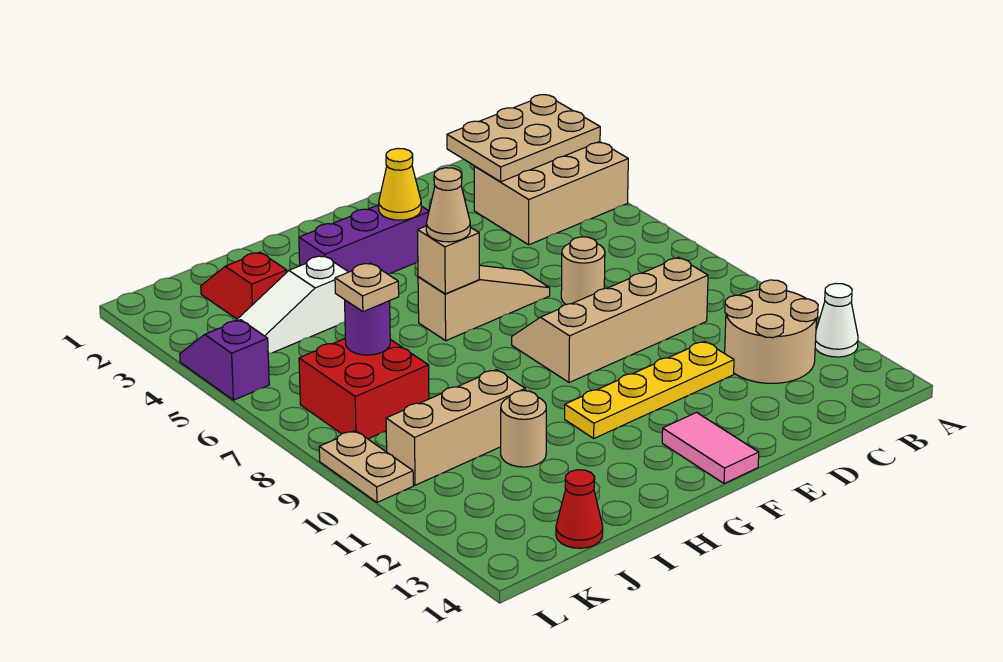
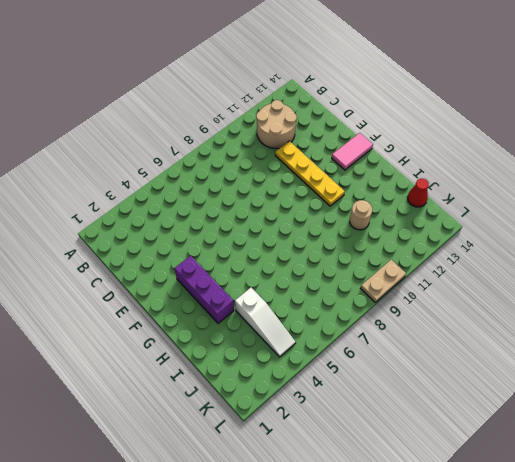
none -> tan 2x3 brick [474,142,628,245]
none -> white 1x1 cone [815,283,858,357]
none -> tan 2x4 slope [512,257,708,383]

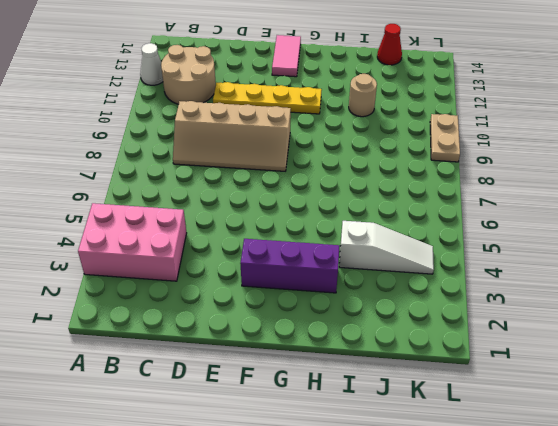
pink 2x3 brick [78,203,187,281] -> tan 2x3 brick [474,142,628,245]
none -> tan 1x1 round brick [561,237,605,305]
none -> tan 1x3 slope [418,265,550,341]
none -> tan 1x3 brick [386,370,525,485]

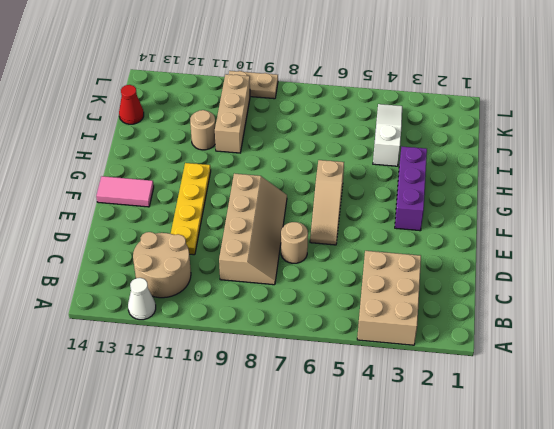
none -> red 1x2 slope [201,252,287,319]
none -> red 2x2 brick [299,339,429,439]
none -> purple 1x2 slope [180,320,269,400]

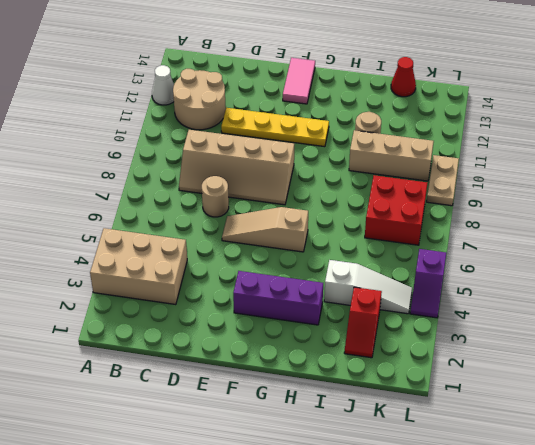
none -> tan 2x3 plate [447,95,600,182]
none -> yellow 1x1 cone [379,148,421,220]
none -> tan 1x1 brick [418,226,479,294]

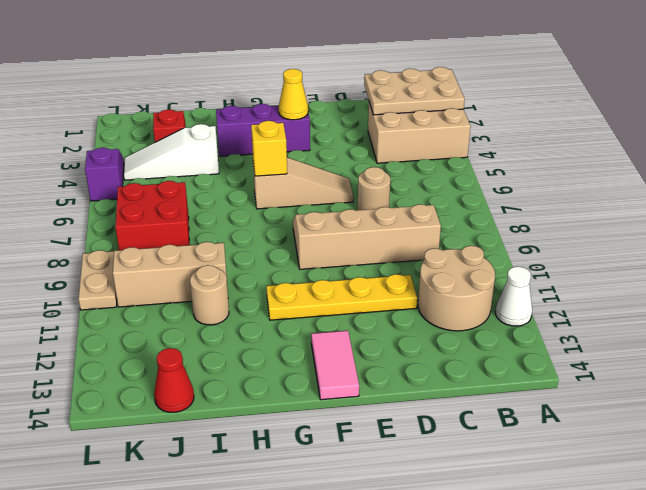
yellow 1x1 brick [251,121,287,176] -> tan 1x1 brick [418,226,479,294]
none -> purple 1x1 round brick [345,300,390,355]
none -> tan 1x1 cone [426,168,470,242]
none -> tan 1x1 plate [335,263,399,312]

